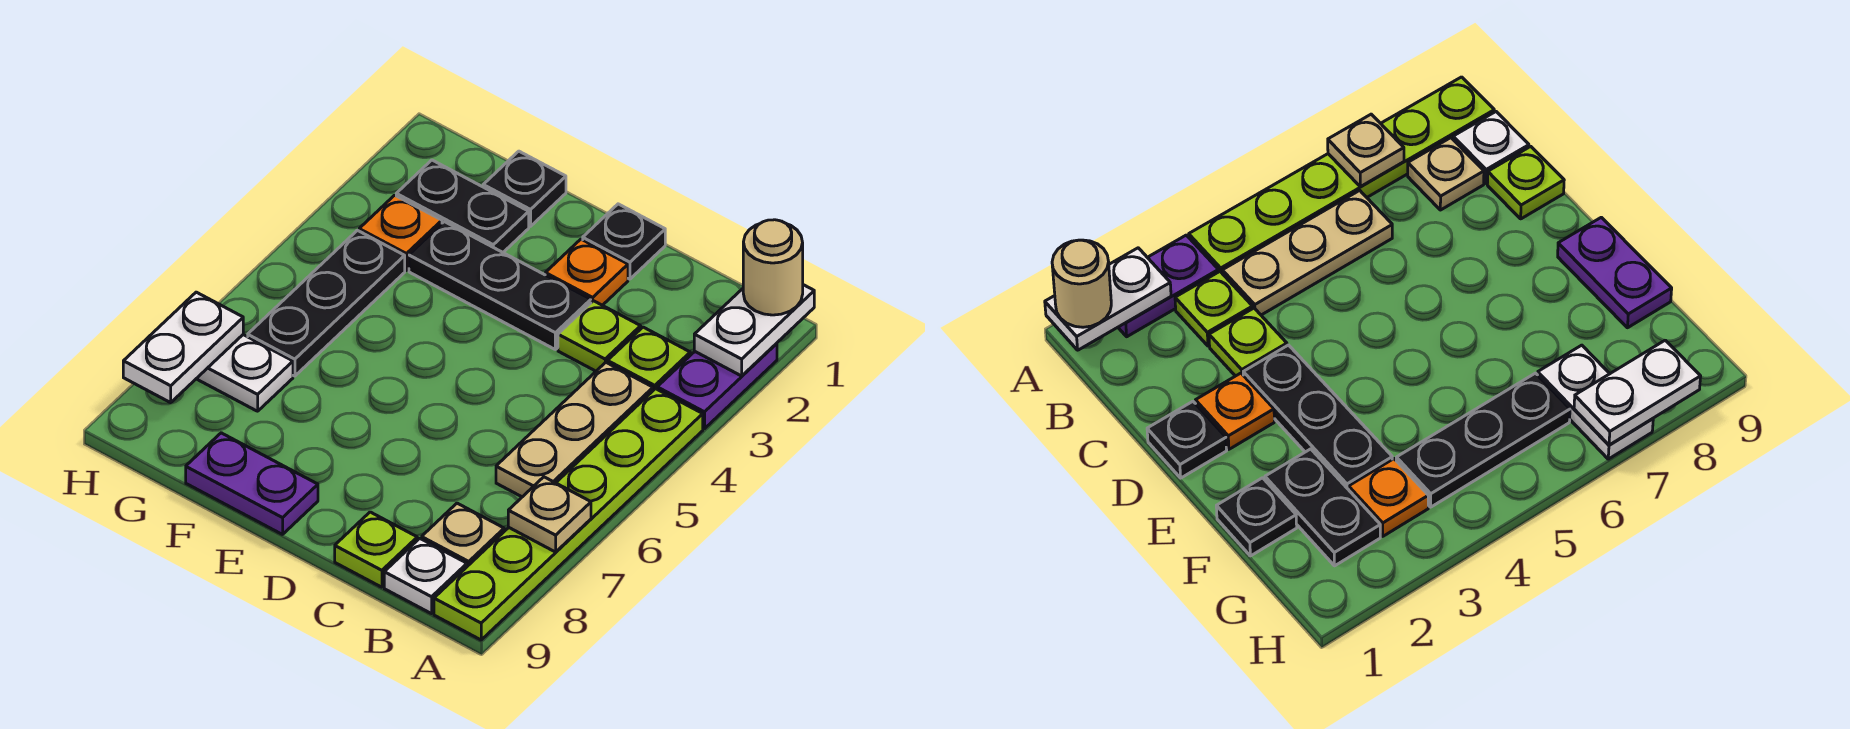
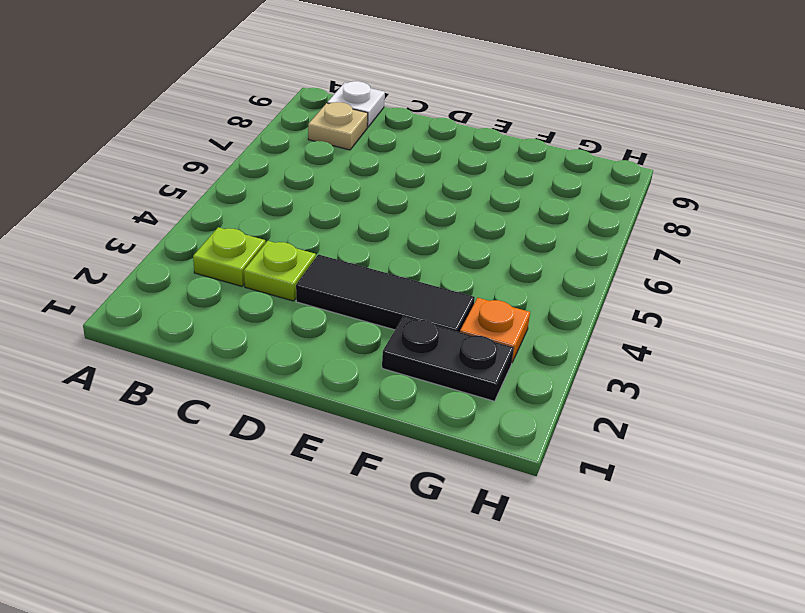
black 1x3 tile [296,255,475,332] -> black 1x3 plate [409,222,591,349]
none -> purple 1x2 plate [657,343,777,429]
none -> lime 1x6 plate [434,389,703,640]
none -> tan 1x3 plate [496,362,653,497]

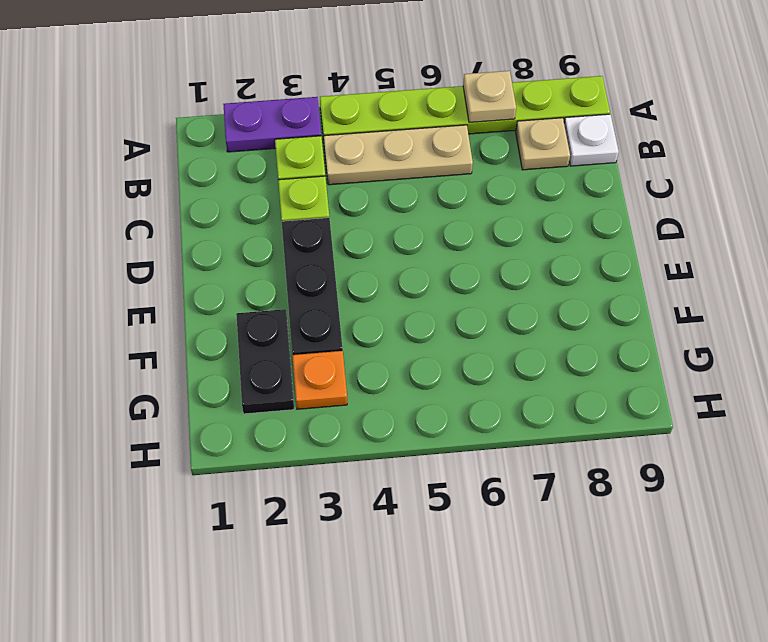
none -> lime 1x1 plate [335,512,417,587]
none -> black 1x1 plate [583,204,665,279]
none -> orange 1x1 plate [545,239,628,305]

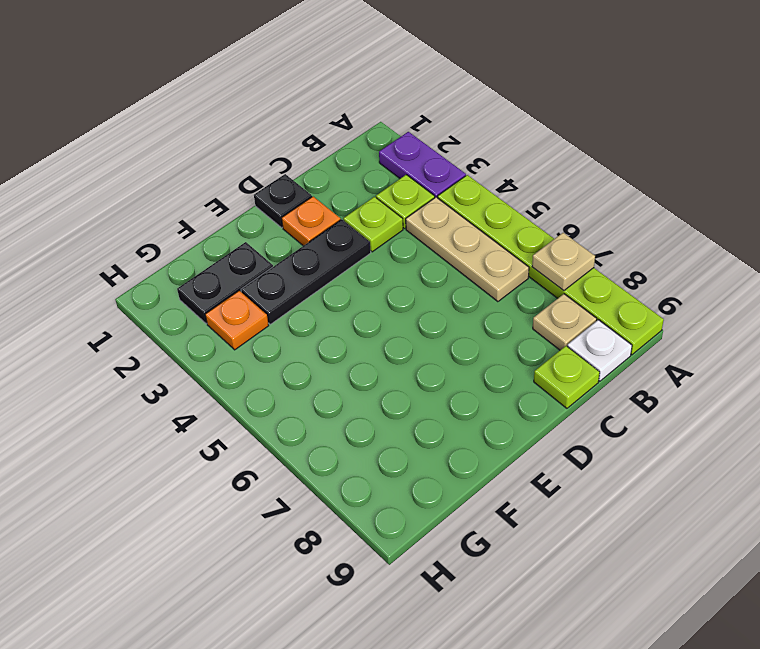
none -> purple 1x2 plate [186,433,318,535]
none -> black 1x1 plate [483,151,566,226]
none -> black 1x3 plate [248,230,405,376]

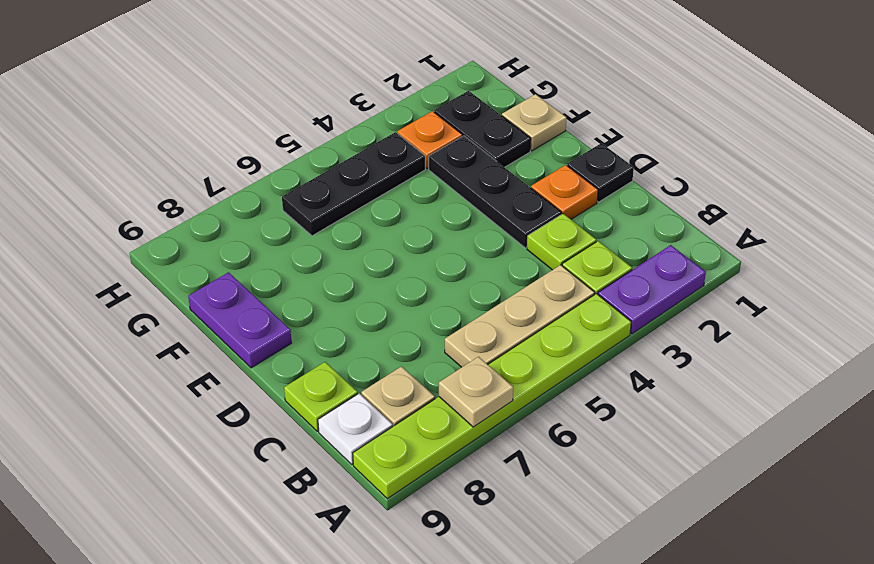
tan 1x1 plate [502,94,566,151] -> black 1x1 plate [483,151,566,226]
none -> white 1x2 plate [196,335,293,411]
none -> white 1x2 plate [694,285,814,376]
none -> white 1x2 plate [123,292,243,403]

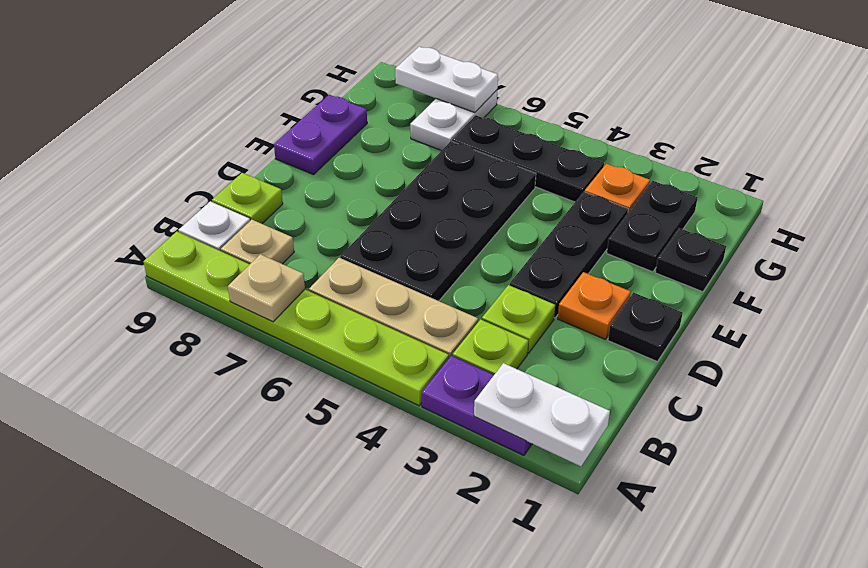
black 2x4 plate [341,141,536,301] -> none
none -> tan 1x1 round brick [743,220,803,315]

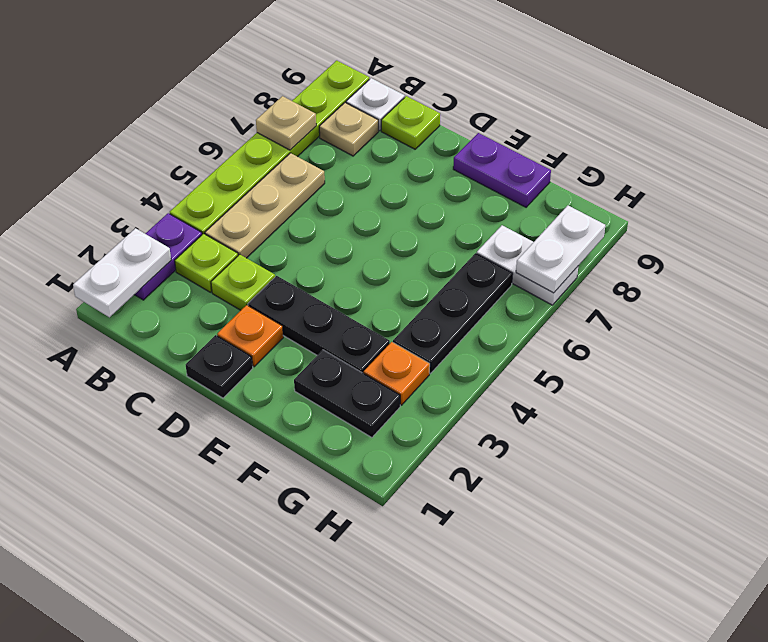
none -> black 1x1 plate [483,151,566,226]
none -> tan 1x1 round brick [743,220,803,315]

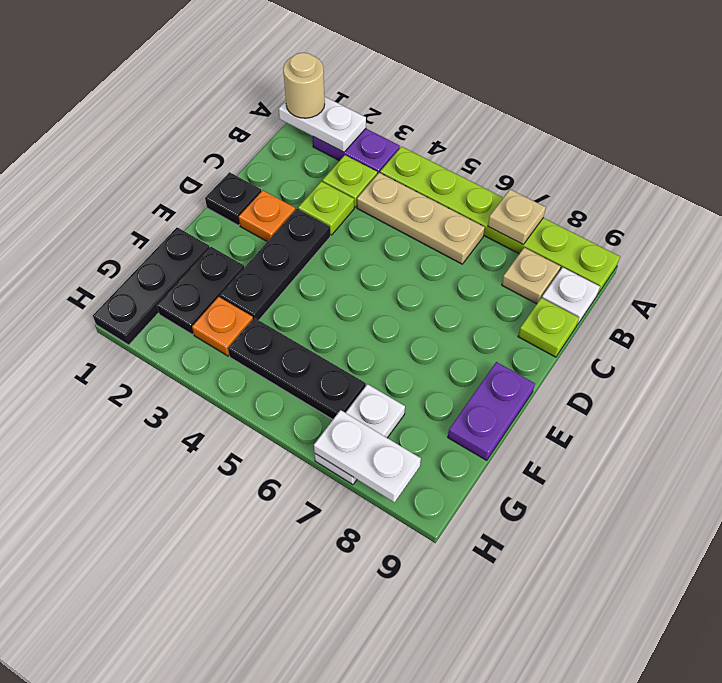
black 1x3 plate [93,227,210,345] -> black 1x1 plate [483,151,566,226]

